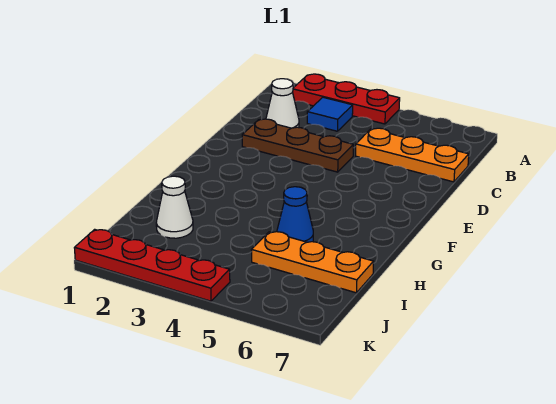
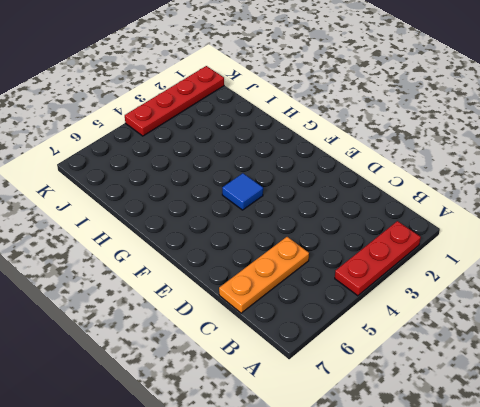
blue 1x1 tile [222,173,263,210] -> blue 1x1 tile moved to [307,97,353,131]
none -> white 1x1 cone [266,79,299,128]
none -> brown 1x3 plate [242,119,353,172]

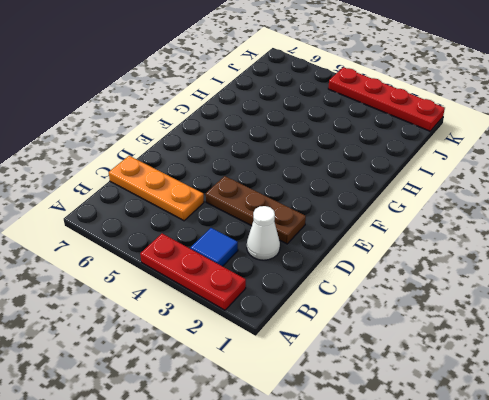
none -> blue 1x1 cone [277,187,313,242]
none -> white 1x1 cone [156,176,193,238]

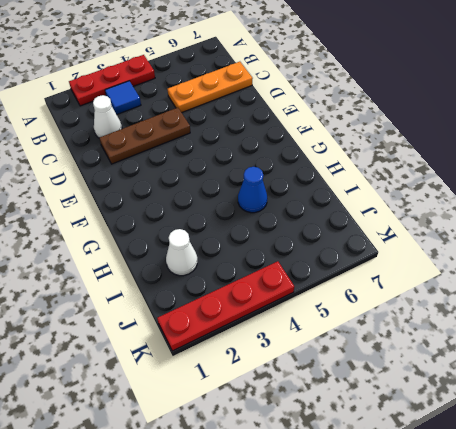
none -> orange 1x3 plate [252,232,374,293]

